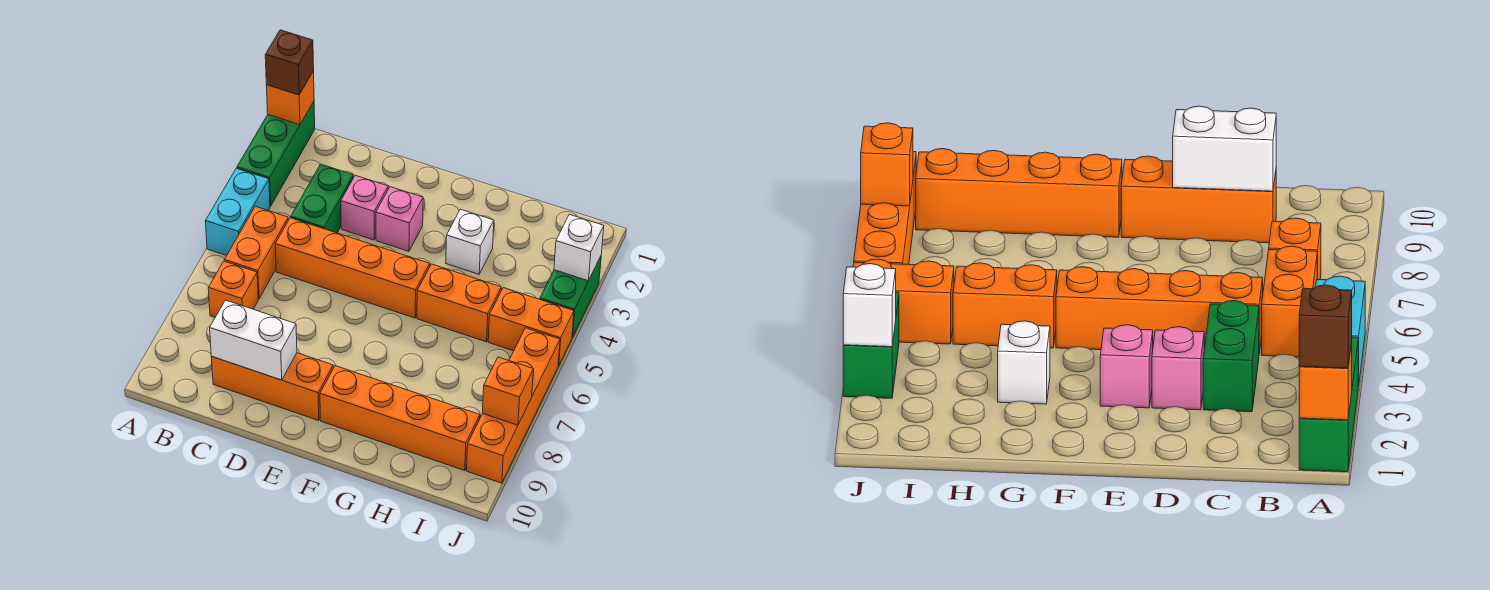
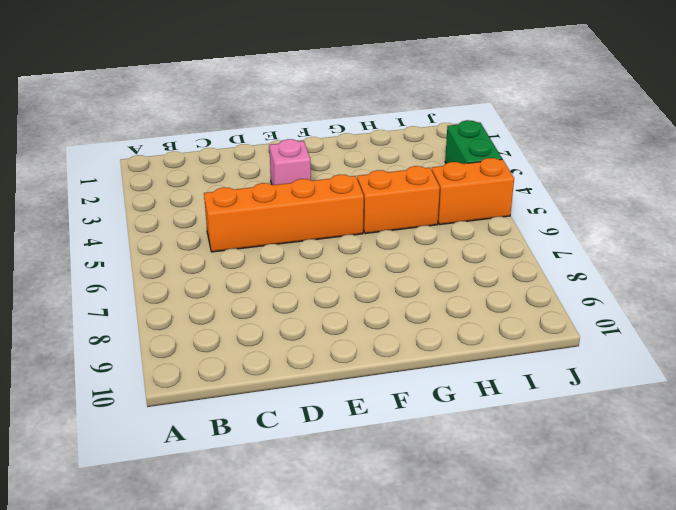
none -> green 1x3 brick [237,101,315,206]
none -> cyan 1x2 brick [206,168,270,256]
none -> orange 1x2 brick [224,206,288,299]

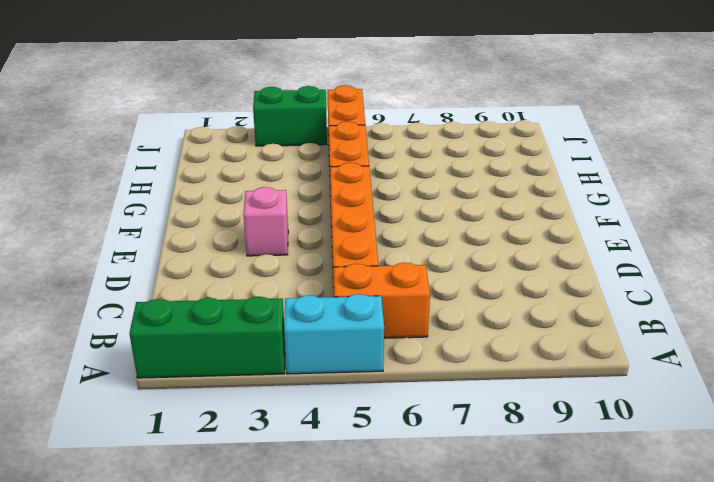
none -> orange 1x1 brick [208,261,258,317]
none -> green 1x2 brick [290,164,353,233]
none -> orange 1x3 brick [211,353,333,420]

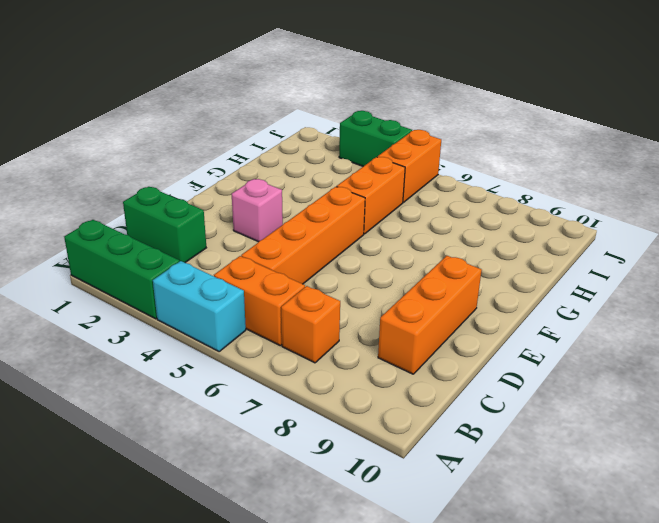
green 1x2 brick [123,187,206,263] -> green 1x2 brick moved to [290,164,353,233]
none -> pink 1x1 brick [341,175,388,240]
none -> orange 1x4 brick [320,366,480,470]
none -> white 1x1 brick [446,209,494,274]

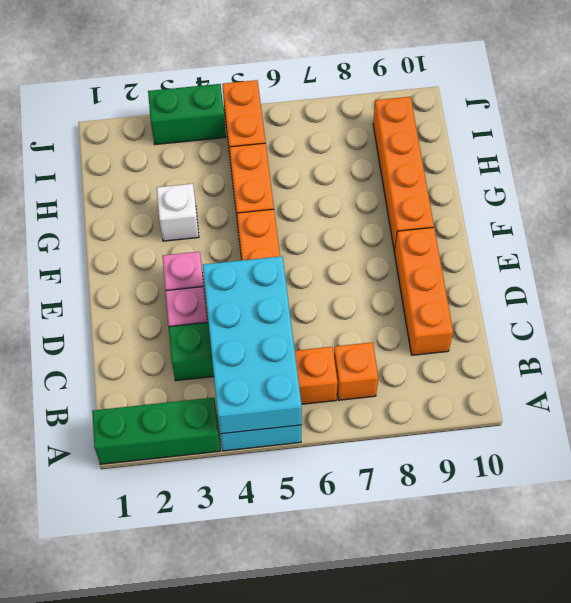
cyan 2x4 brick [203,256,302,434] -> none
none -> orange 1x4 brick [467,328,560,483]
none -> orange 1x1 brick [266,71,314,125]
none -> white 1x2 brick [210,300,297,380]

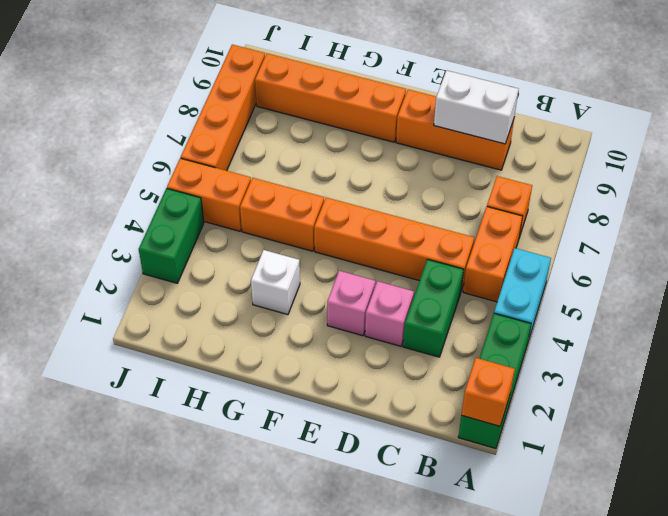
none -> white 1x1 brick [554,214,604,281]
none -> orange 1x1 brick [483,357,533,425]
none -> brown 1x1 brick [265,30,314,95]

